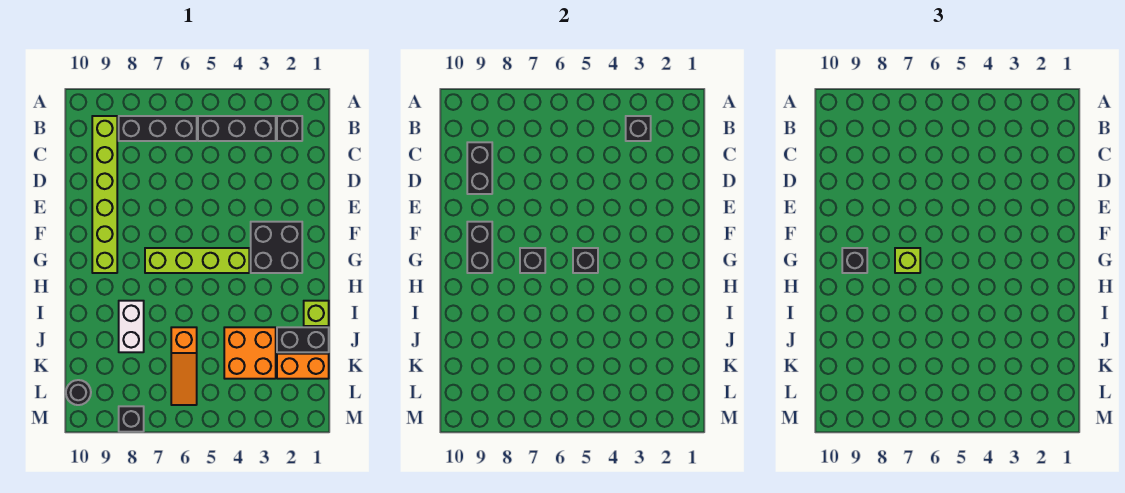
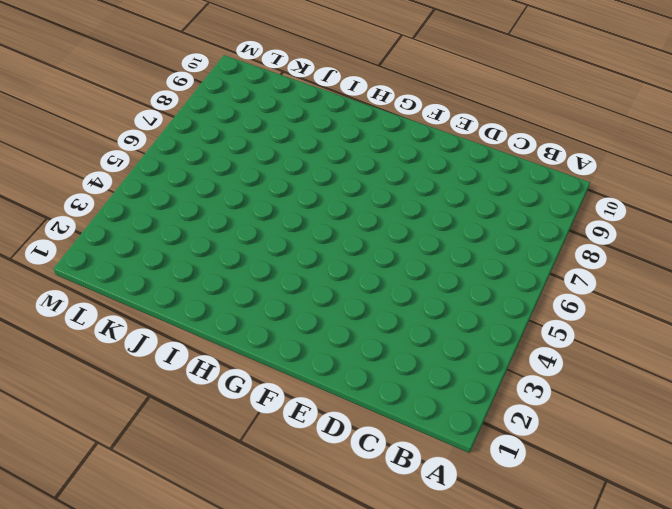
none -> black 1x1 brick [277,116,302,141]
none -> black 1x3 brick [198,116,276,141]
none -> black 1x3 brick [119,116,197,141]

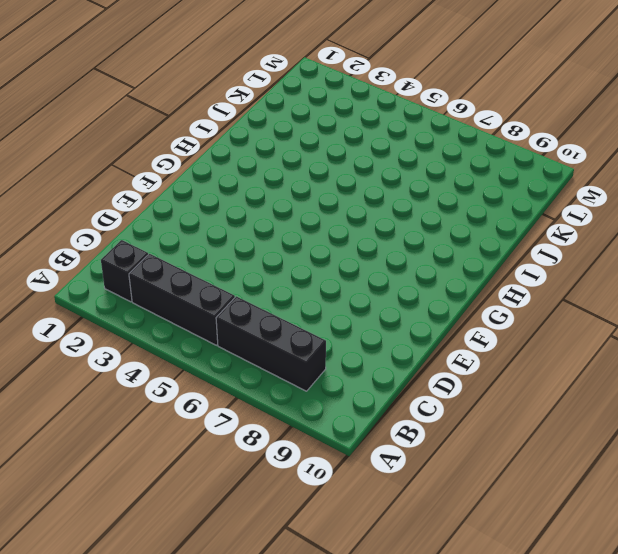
none -> lime 1x6 brick [92,116,117,273]
none -> black 2x2 brick [251,222,302,273]
none -> lime 1x4 brick [145,248,249,273]

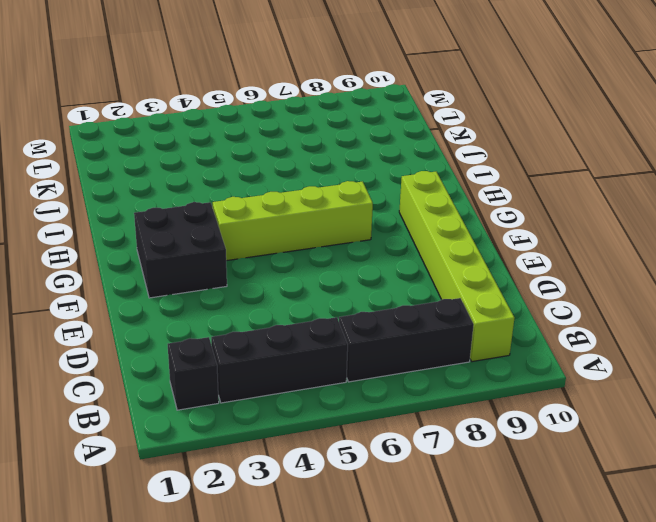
none -> lime 1x1 brick [304,301,329,326]
none -> white 1x2 brick [119,301,144,352]
none -> black 1x2 brick [277,327,329,352]

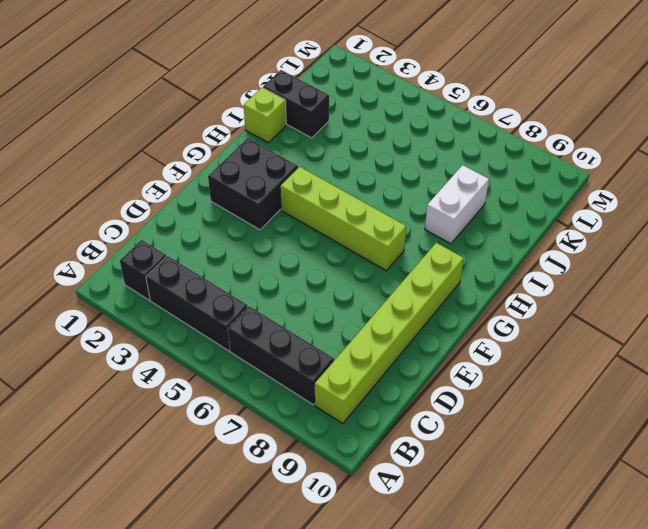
none -> orange 2x2 brick [224,327,276,379]
none -> orange 1x3 slope [171,327,197,405]
none -> orange 1x2 brick [277,354,329,379]

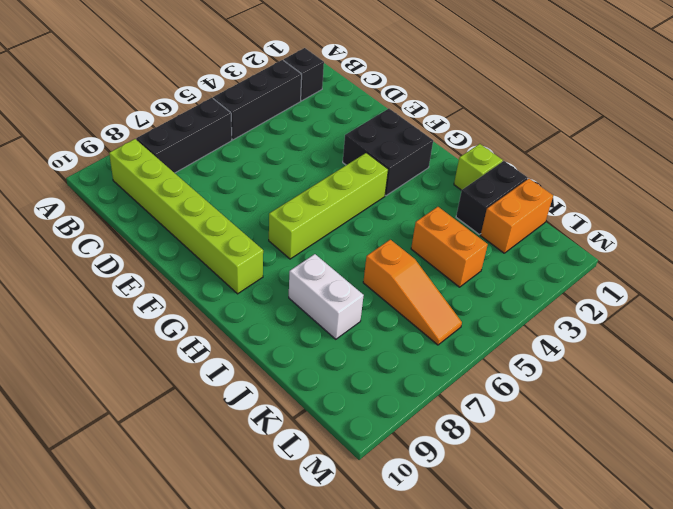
orange 1x2 brick [411,207,488,287] -> orange 2x2 brick [224,327,276,379]
none -> black 1x1 round brick [66,380,91,405]
none -> black 1x1 brick [119,406,144,432]
none -> black 1x1 brick [626,116,651,141]

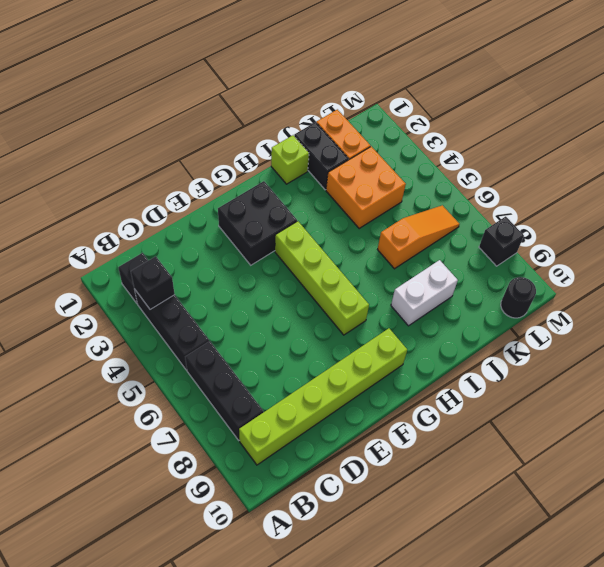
none -> black 1x2 brick [467,142,492,194]
none -> black 1x2 brick [467,222,492,273]
none -> black 1x1 brick [573,248,598,273]

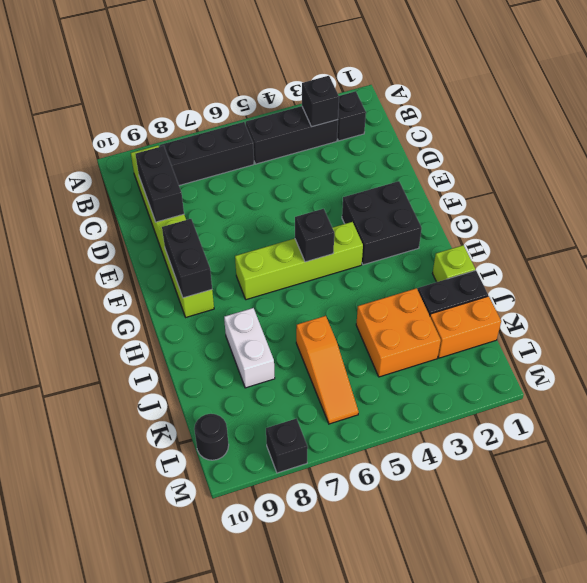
none -> black 1x1 brick [520,248,545,273]
none -> lime 1x1 brick [895,248,920,273]
none -> black 1x1 brick [842,248,867,273]

